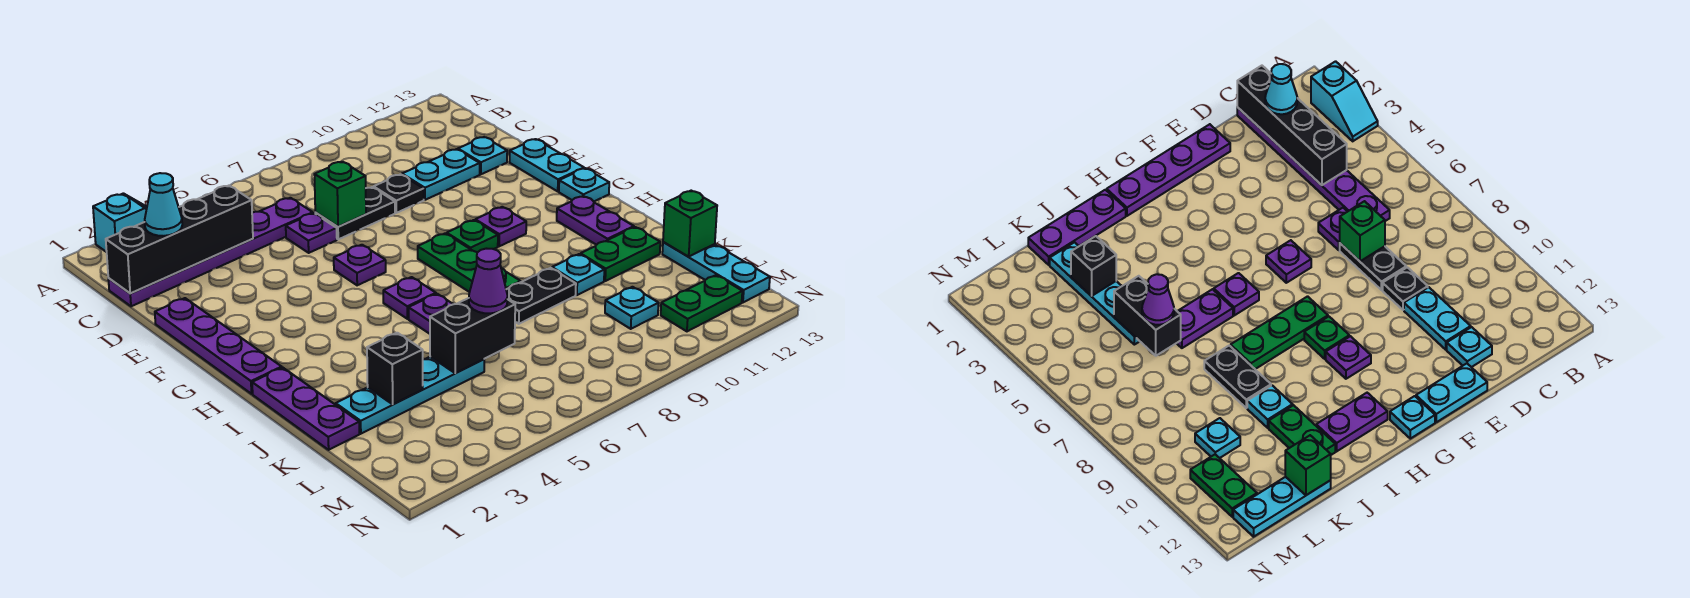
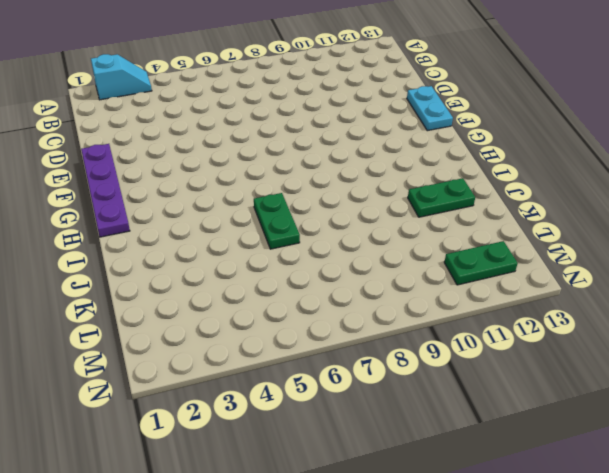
green 1x2 plate [254,193,300,249] -> purple 1x2 plate [409,294,453,334]
none -> purple 1x6 plate [108,198,313,306]
none -> purple 1x1 plate [286,213,337,253]
none -> black 1x2 plate [315,187,395,239]
none -> black 1x1 plate [374,174,424,213]

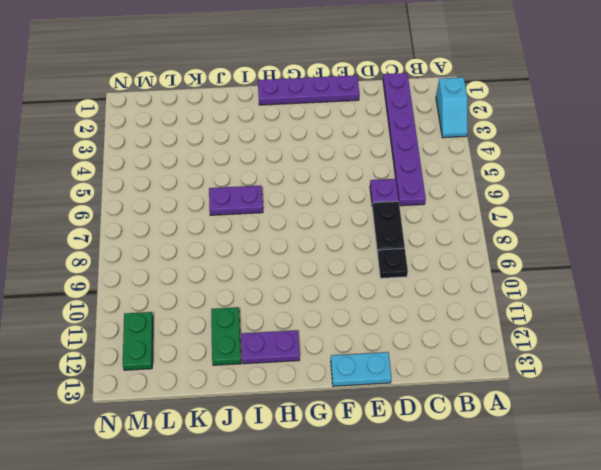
none -> cyan 1x2 plate [402,149,480,200]
none -> cyan 1x1 plate [458,137,507,174]
none -> purple 1x1 plate [334,245,386,285]
none -> green 1x3 plate [418,233,521,292]

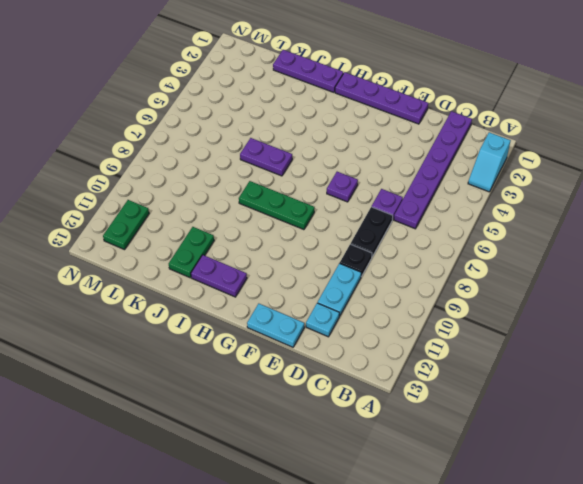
none -> green 1x1 plate [447,220,498,252]
none -> purple 1x1 plate [475,207,526,246]
none -> cyan 1x1 plate [559,168,609,201]
none -> purple 1x1 plate [383,277,436,319]

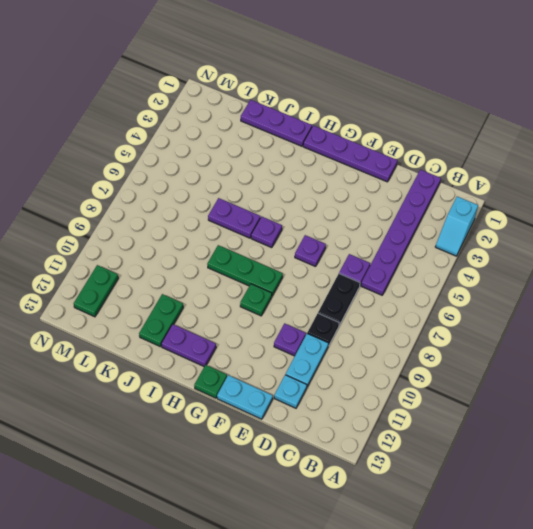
purple 1x1 plate [274,323,306,356] -> purple 1x1 plate moved to [475,207,526,246]
green 1x1 plate [194,365,227,398] -> cyan 1x1 plate [559,168,609,201]
none -> black 1x2 plate [506,268,576,324]
none -> cyan 1x1 plate [552,254,604,295]
none -> cyan 1x4 plate [336,357,484,434]
none -> cyan 1x3 plate [662,242,770,302]

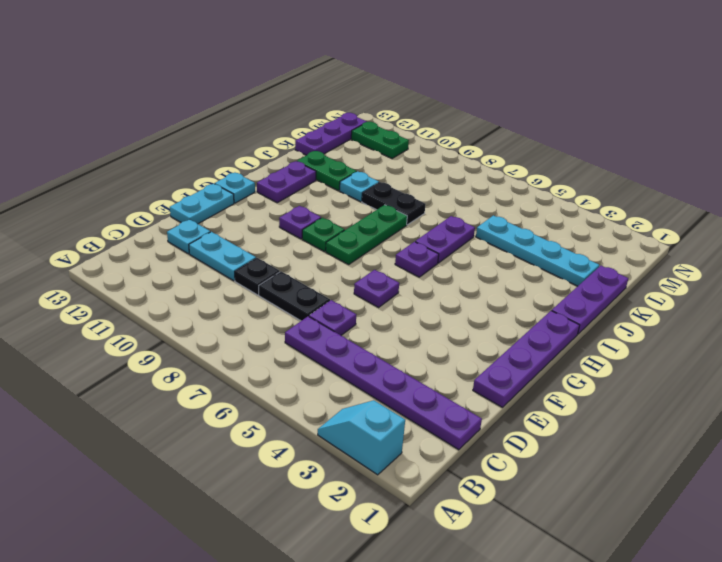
purple 1x3 plate [295,113,367,155] -> cyan 1x3 plate [662,242,770,302]
none -> cyan 1x1 plate [605,287,659,329]
none -> black 1x4 brick [106,185,253,293]
none -> green 1x1 brick [314,162,366,227]
none -> black 1x1 brick [367,333,423,404]

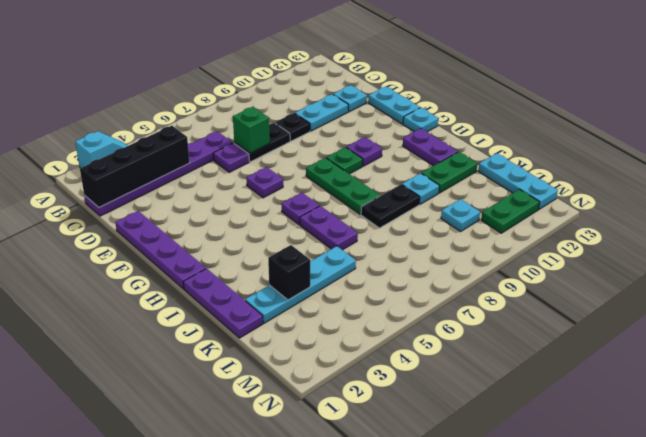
none -> black 1x2 brick [430,298,515,373]
none -> green 1x1 brick [663,191,717,257]
none -> cyan 1x1 cone [145,173,182,236]
none -> purple 1x1 cone [469,249,507,313]

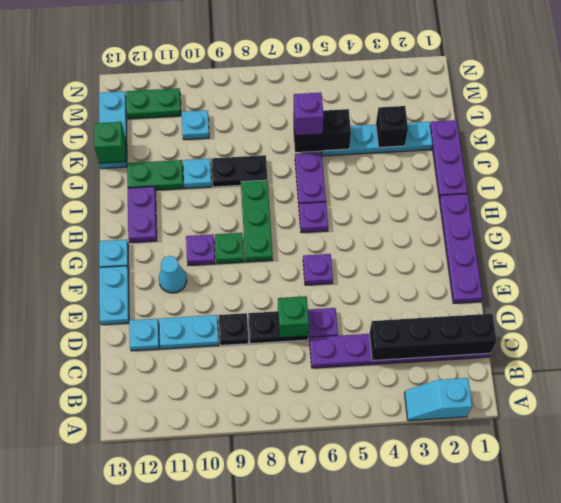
cyan 1x1 cone [159,256,187,293] -> cyan 1x1 cone moved to [145,173,182,236]
purple 1x1 brick [293,93,324,136] -> purple 1x1 cone [469,249,507,313]

